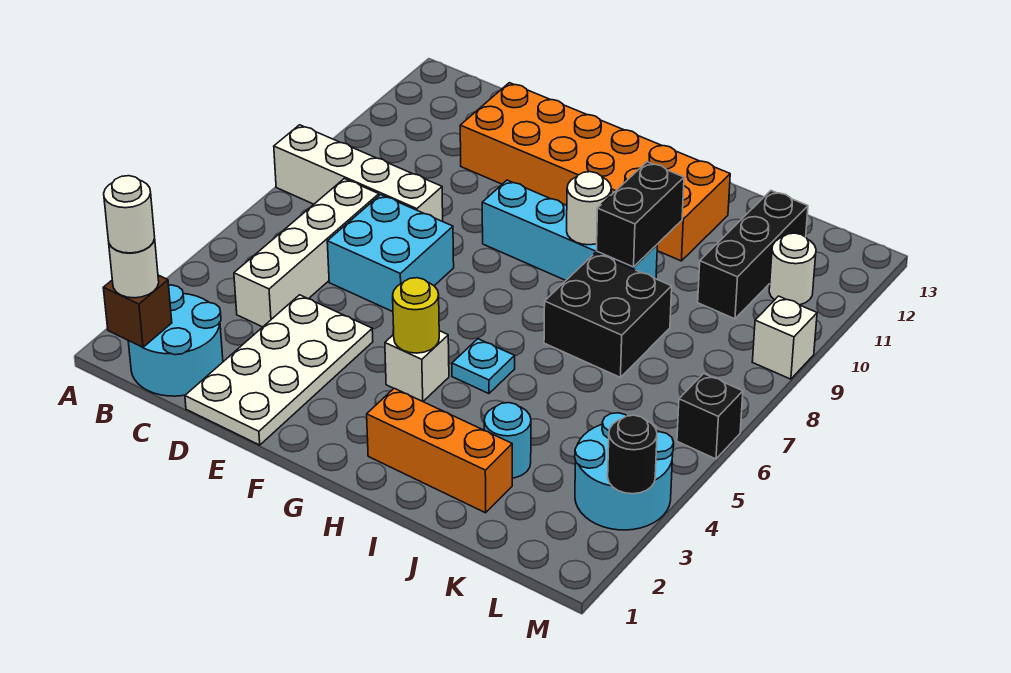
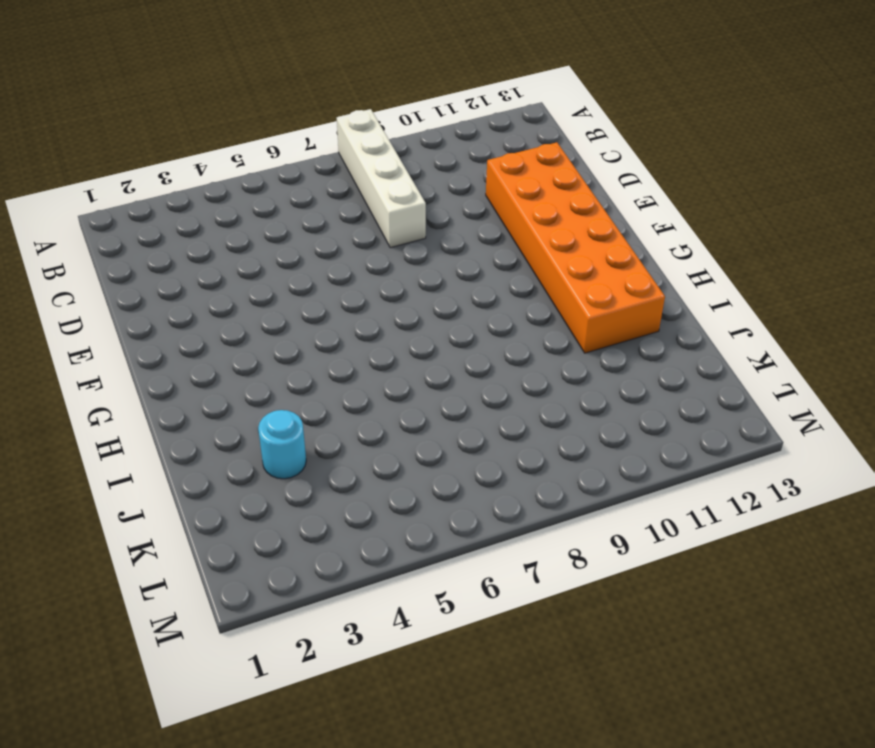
none -> cyan 2x2 round brick [128,285,223,396]
none -> white 1x4 brick [234,179,379,327]
none -> white 2x4 plate [185,295,373,445]

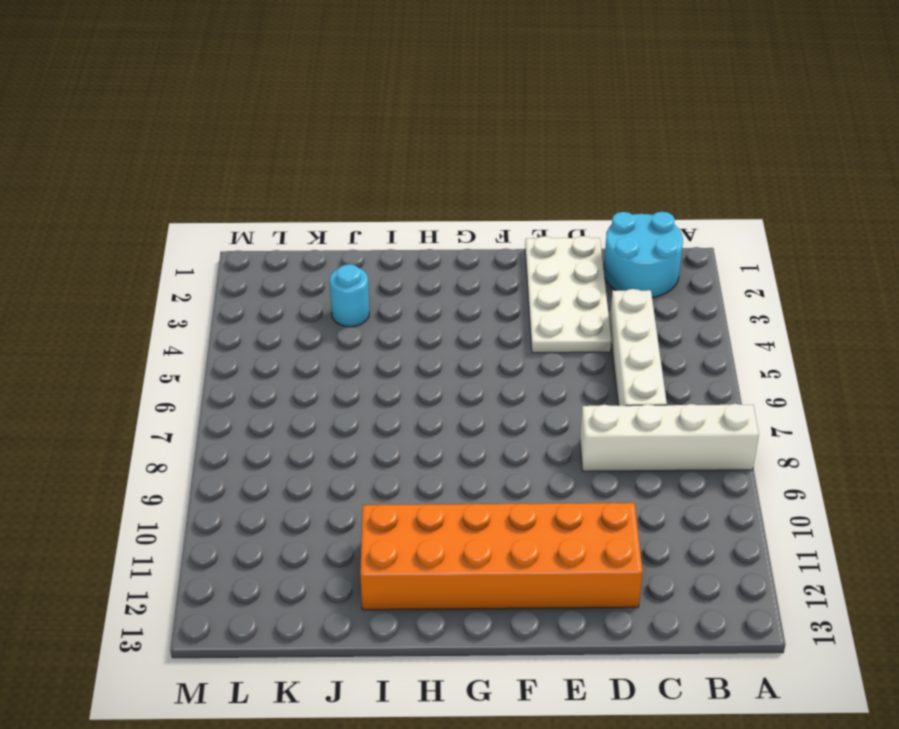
none -> cyan 2x2 brick [327,195,454,312]
none -> cyan 1x4 brick [482,180,657,280]
none -> white 1x1 brick [385,331,449,401]

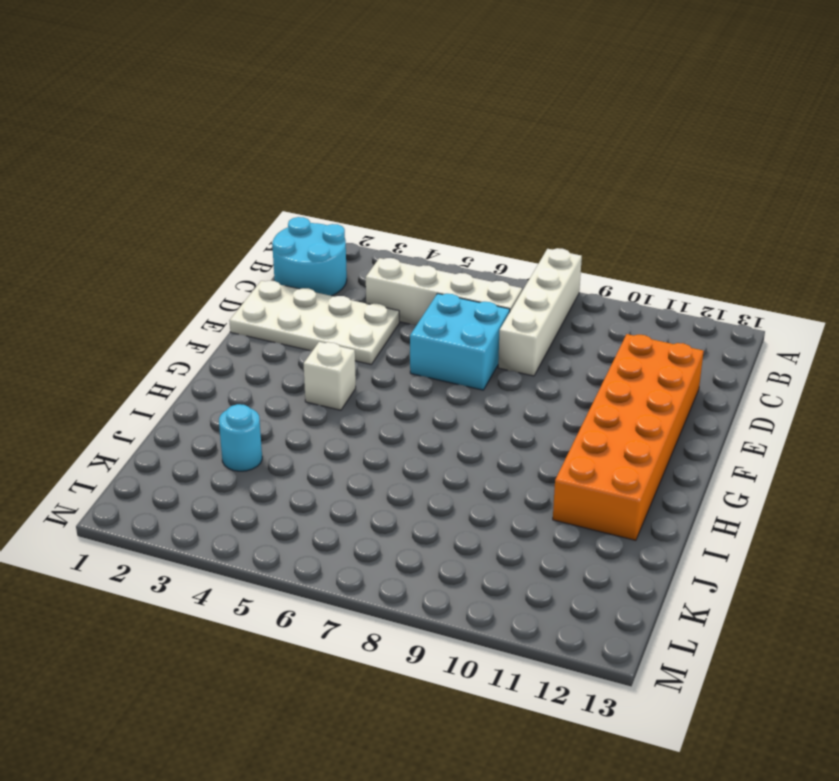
none -> cyan 1x4 brick [482,180,657,280]
none -> orange 1x3 brick [367,388,512,513]
none -> cyan 1x1 plate [452,339,515,394]

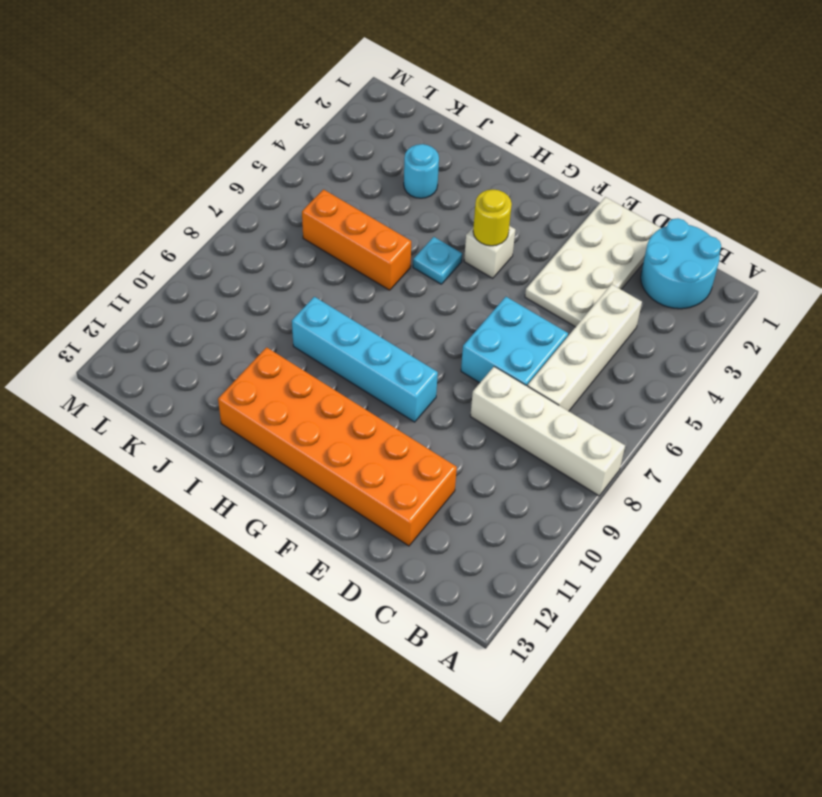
orange 1x3 brick [302,190,411,290] -> orange 1x3 brick moved to [367,388,512,513]
none -> black 2x2 brick [544,253,672,377]
none -> black 1x3 brick [698,191,808,319]
none -> cyan 2x2 round brick [575,413,674,530]

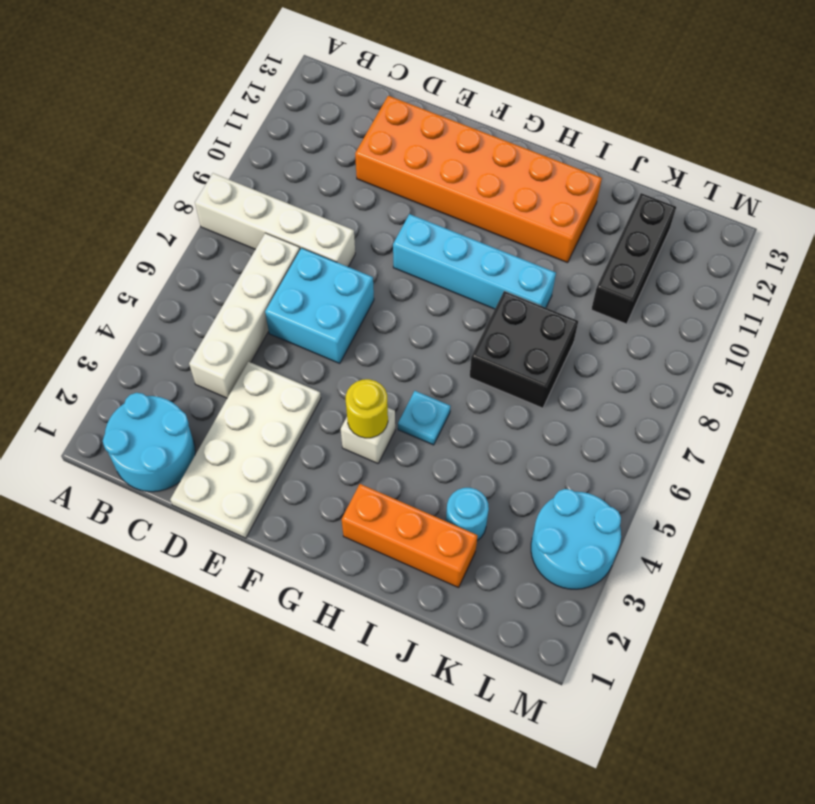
none -> white 1x1 round brick [769,233,816,305]
none -> black 1x1 brick [677,374,743,459]
none -> white 1x1 brick [752,296,817,379]

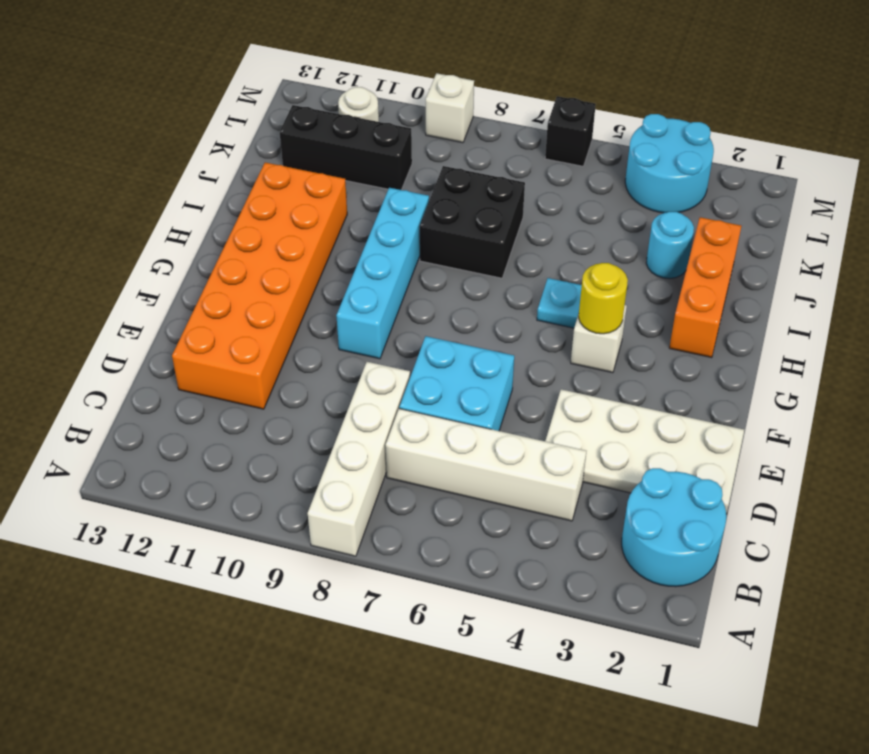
none -> brown 1x1 brick [103,275,172,347]
none -> white 1x1 round brick [567,172,611,245]
none -> black 1x2 brick [597,162,684,267]

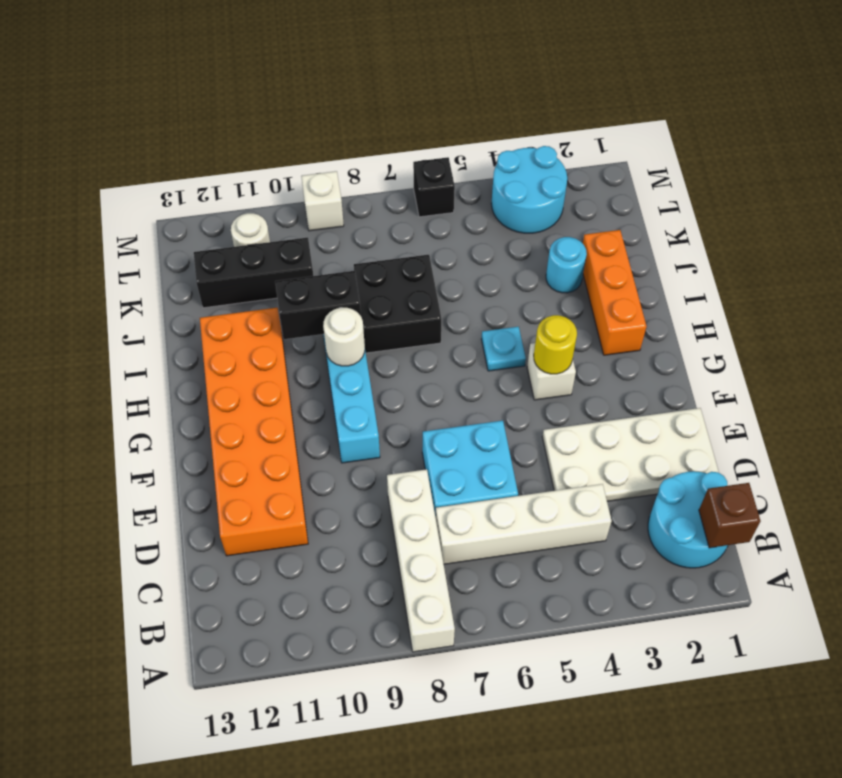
none -> black 1x1 round brick [608,415,657,494]
none -> white 1x1 round brick [109,239,159,298]
none -> white 1x1 round brick [104,176,155,253]

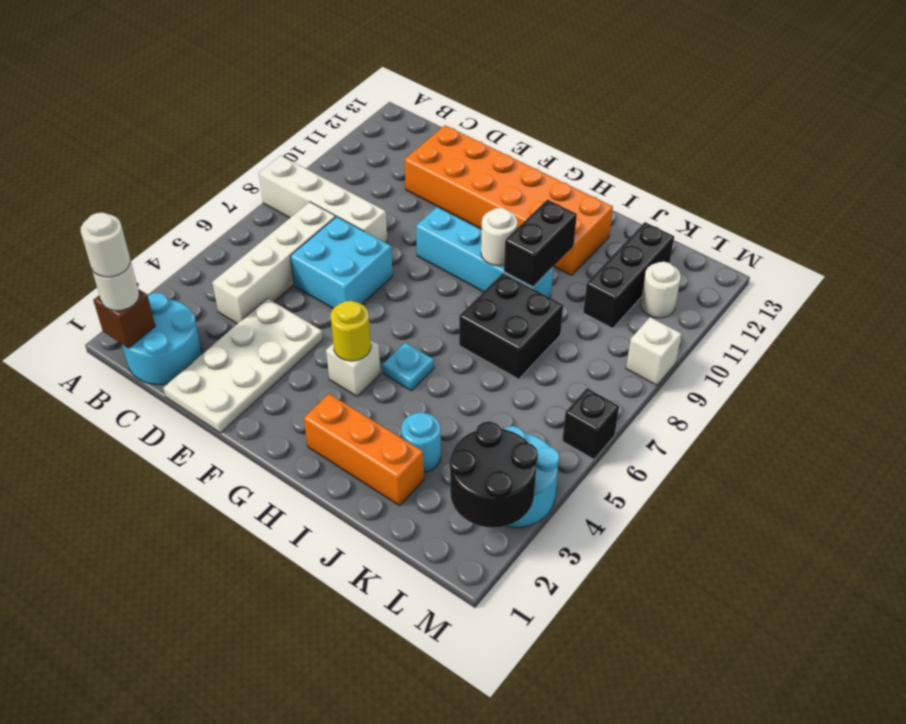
black 2x2 round brick [449,421,538,528] -> black 1x1 round brick [608,415,657,494]

